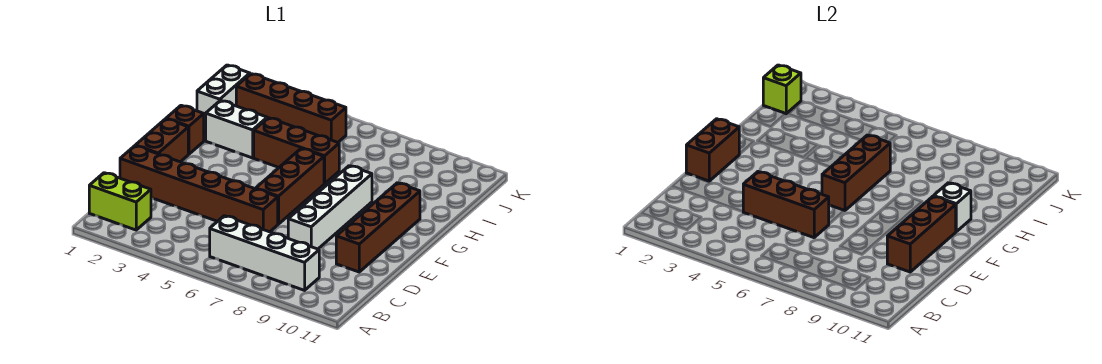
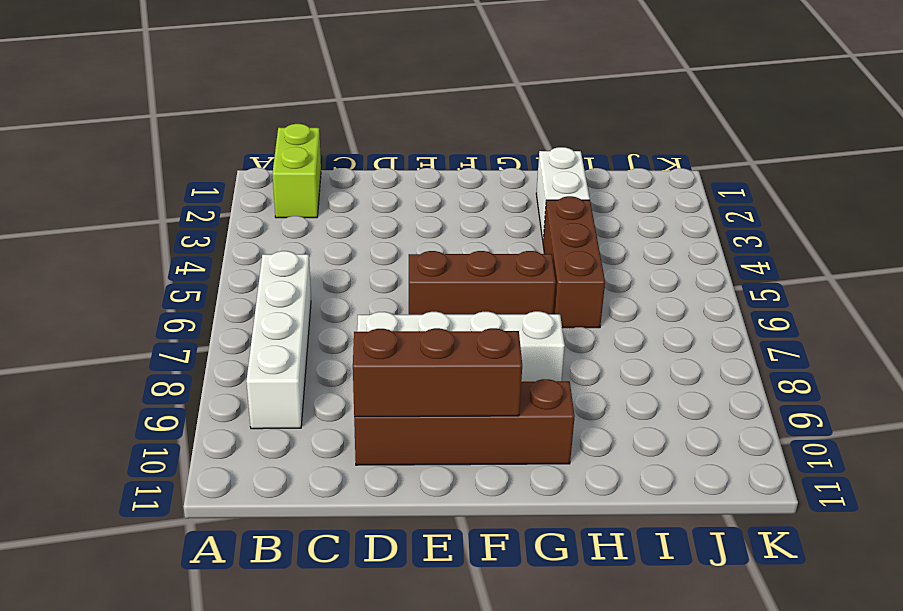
none -> brown 1x6 brick [120,146,278,232]
none -> brown 1x2 brick [135,119,188,162]
none -> brown 1x1 brick [166,105,204,154]

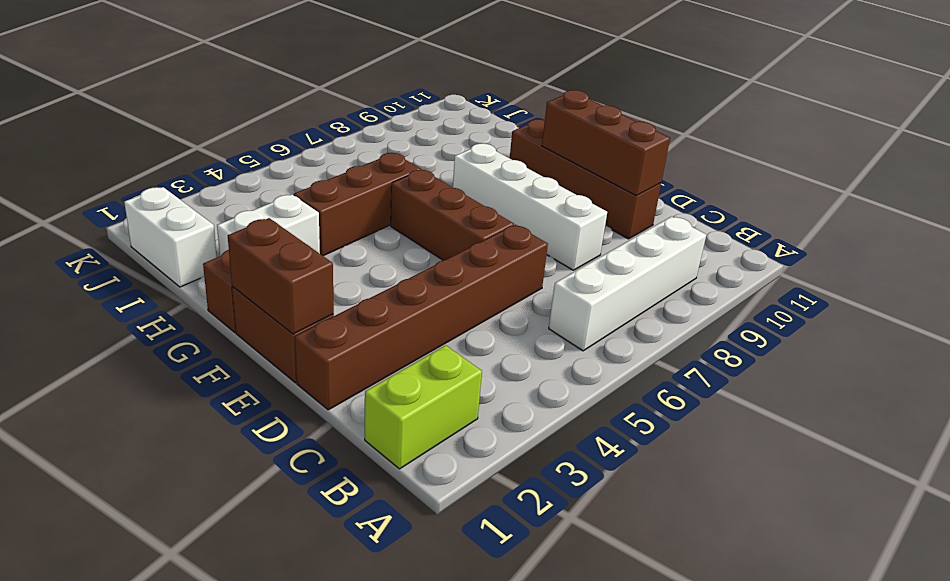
none -> brown 1x4 brick [236,74,346,142]
none -> brown 1x3 brick [743,172,829,238]
none -> brown 1x3 brick [822,135,890,211]

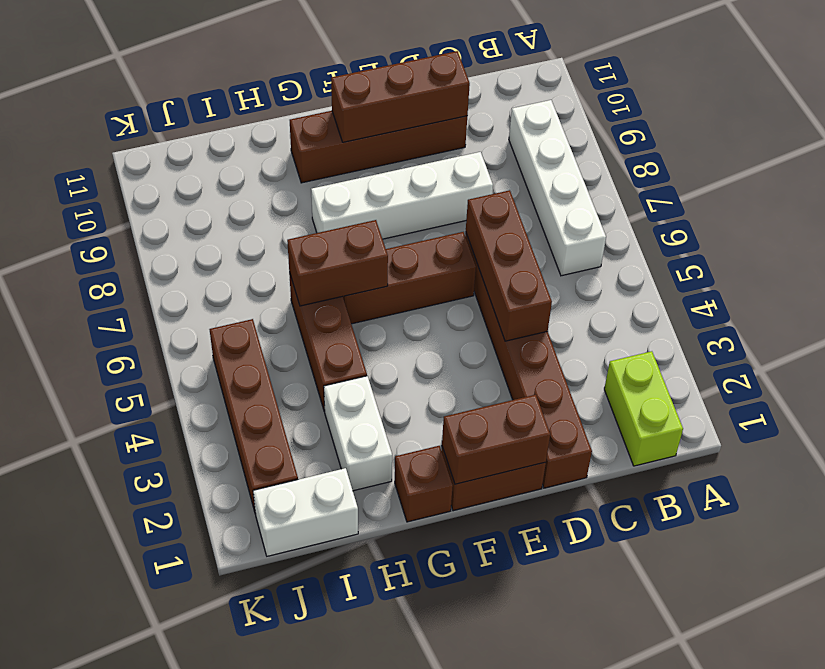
brown 1x2 brick [287,220,388,306] -> brown 1x3 brick [822,135,890,211]
none -> white 1x1 brick [934,183,971,232]
none -> lime 1x1 brick [763,65,801,114]

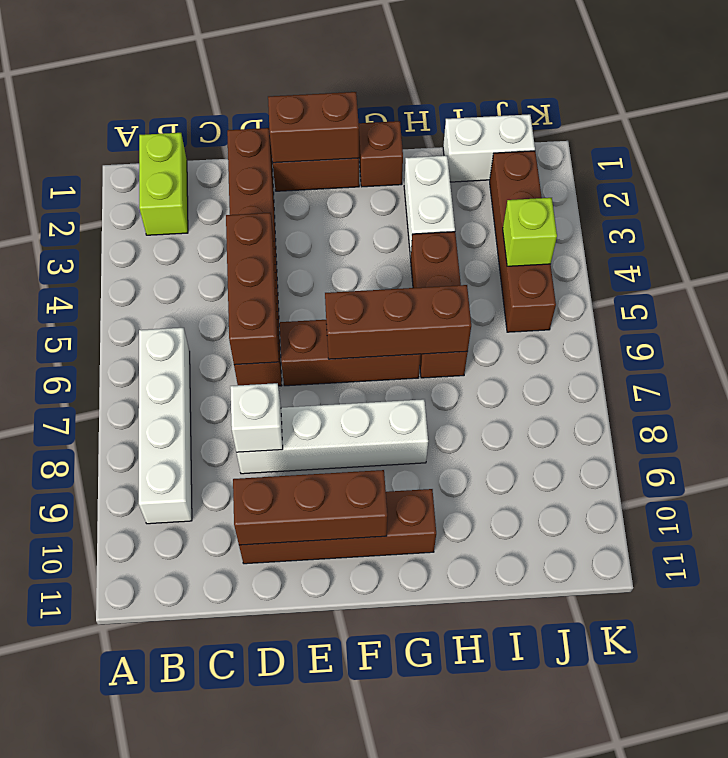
white 1x1 brick [230,383,283,452] -> white 1x1 brick moved to [934,183,971,232]
lime 1x1 brick [503,198,557,266] -> lime 1x1 brick moved to [763,65,801,114]

